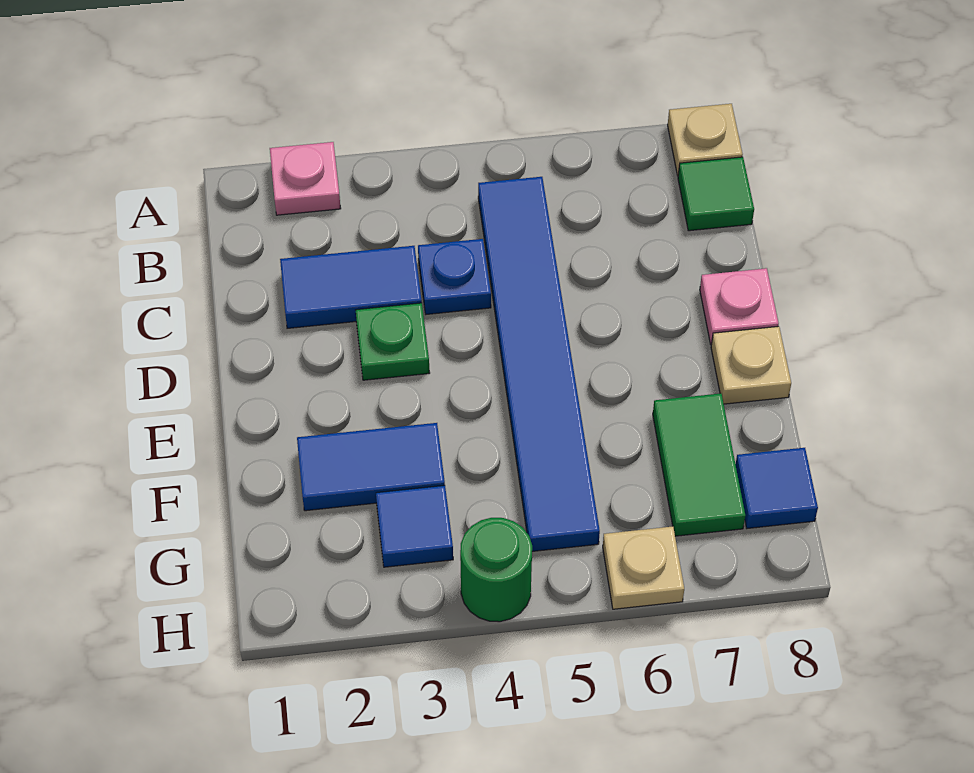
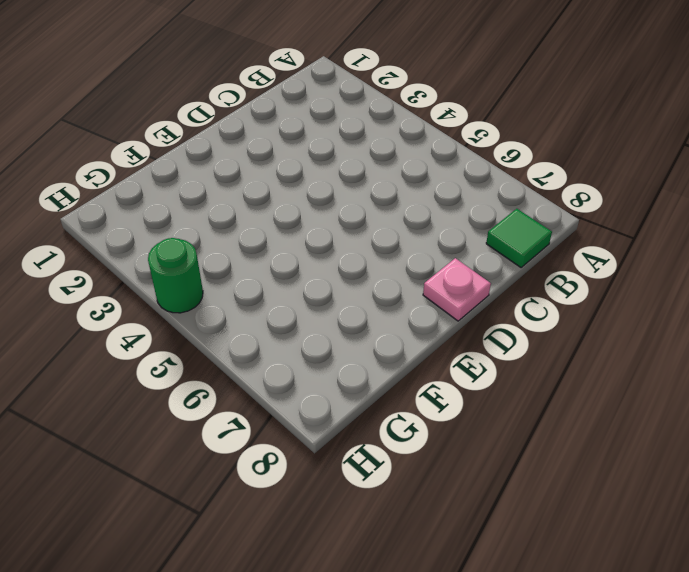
none -> pink 1x1 plate [270,142,341,215]
none -> tan 1x1 plate [668,104,743,176]
none -> blue 1x6 tile [478,177,600,551]

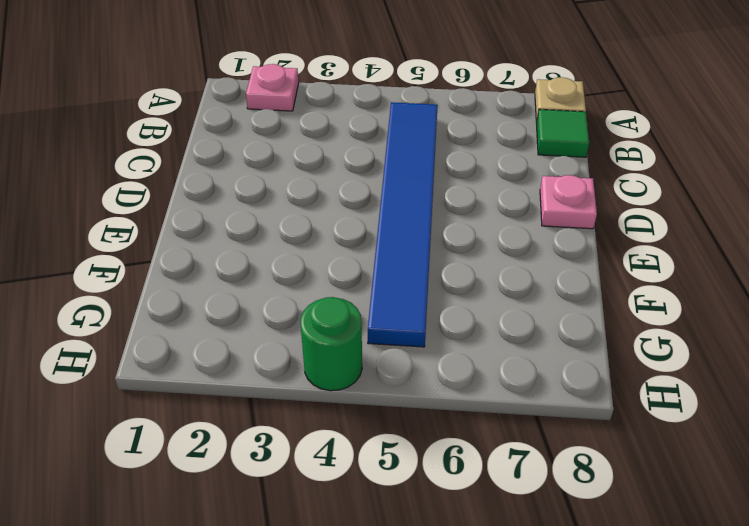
none -> blue 1x2 tile [280,246,422,328]
none -> blue 1x1 plate [418,239,491,314]
none -> green 1x1 plate [356,303,430,380]

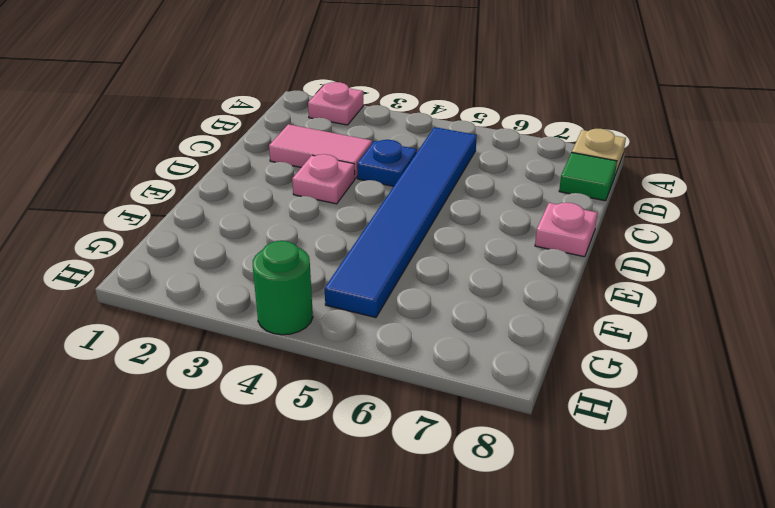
pink 1x2 tile [269,124,372,179] -> blue 1x2 tile [280,246,422,328]
pink 1x1 plate [292,154,355,204] -> green 1x1 plate [356,303,430,380]
none -> tan 1x1 plate [711,326,791,404]
none -> blue 1x2 tile [297,423,445,511]
none -> green 1x2 tile [653,393,745,536]

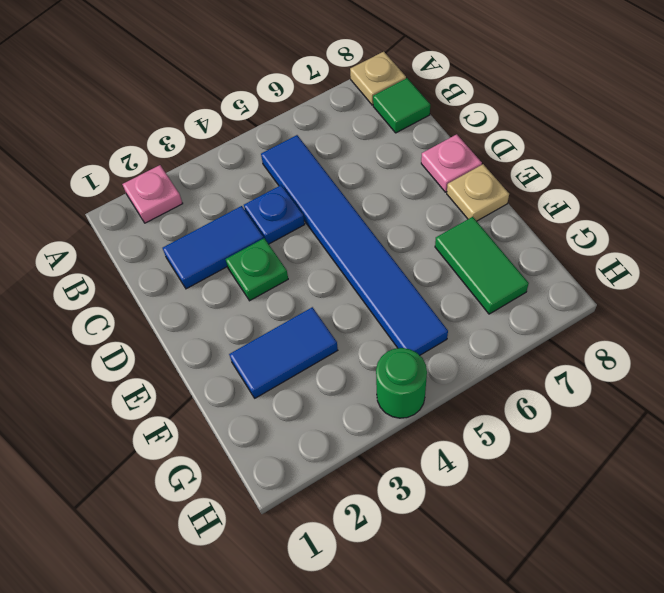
none -> blue 1x1 tile [376,485,453,567]
none -> blue 1x1 tile [736,448,818,528]
none -> tan 1x1 plate [603,526,684,609]

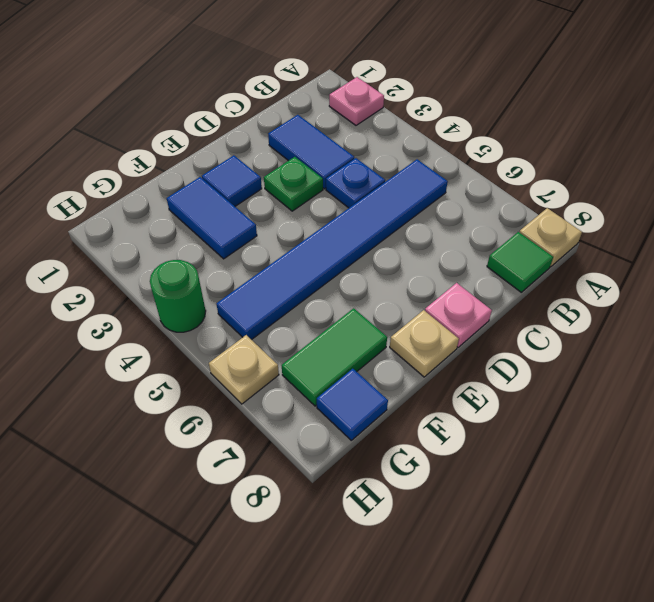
blue 1x1 tile [202,155,262,206] -> blue 1x1 tile moved to [376,485,453,567]

